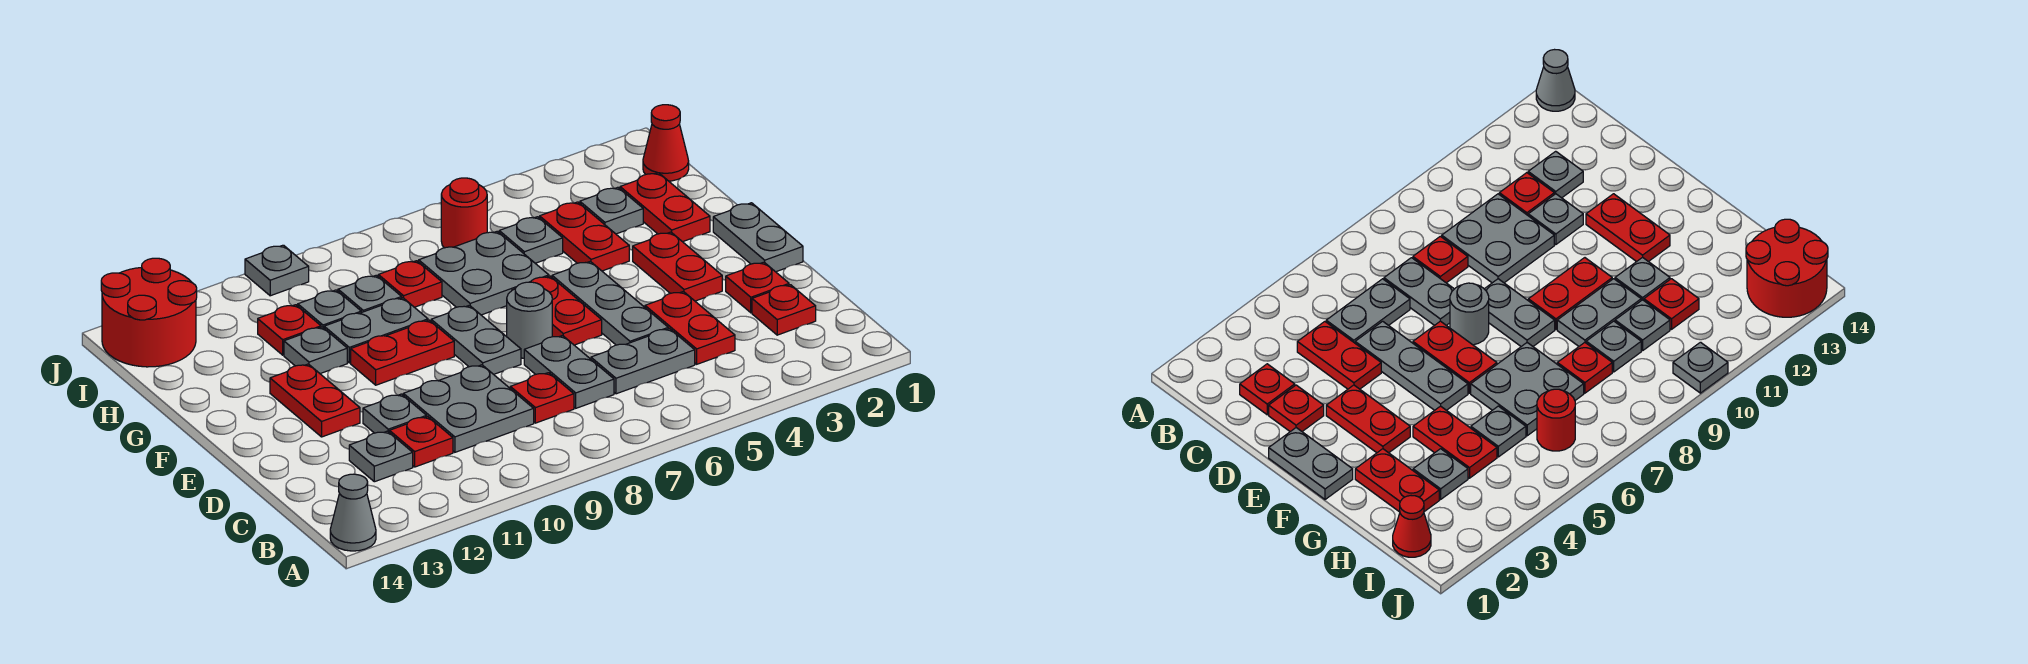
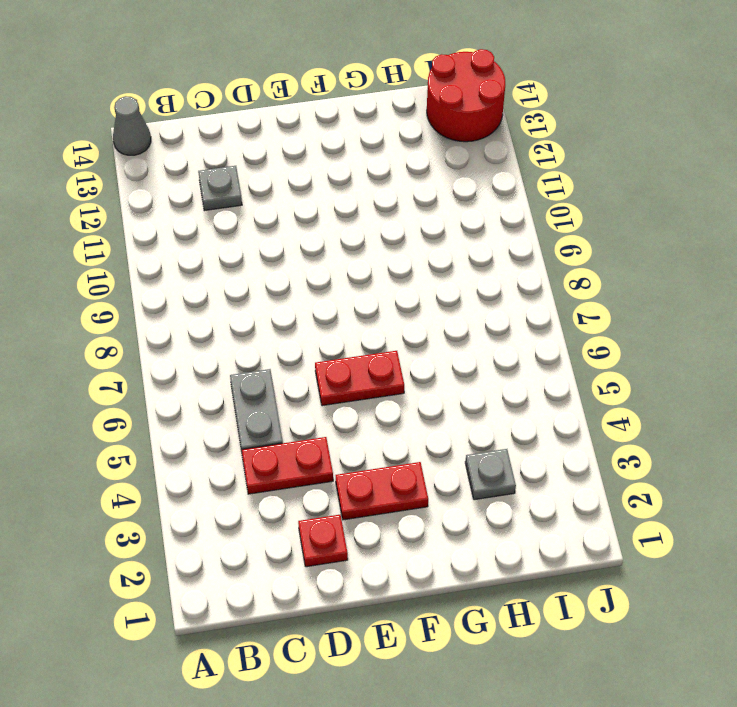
none -> red 1x1 plate [752,285,816,335]
none -> grey 1x2 plate [524,336,614,408]
none -> red 1x1 plate [510,373,574,423]
none -> grey 2x2 plate [403,365,534,452]

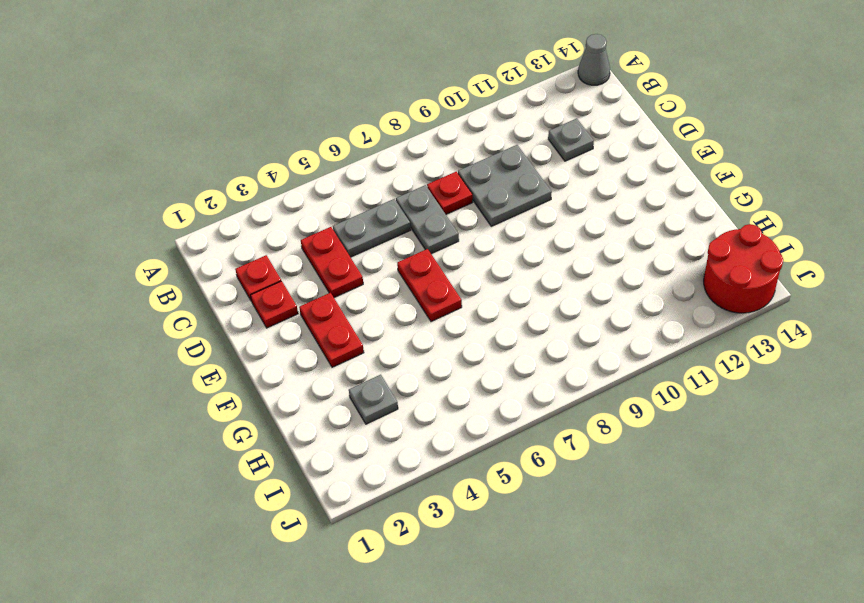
none -> red 1x1 plate [390,417,453,467]
none -> grey 1x3 plate [552,261,668,345]
none -> grey 1x1 plate [363,394,427,433]
none -> grey 1x2 plate [713,203,803,272]

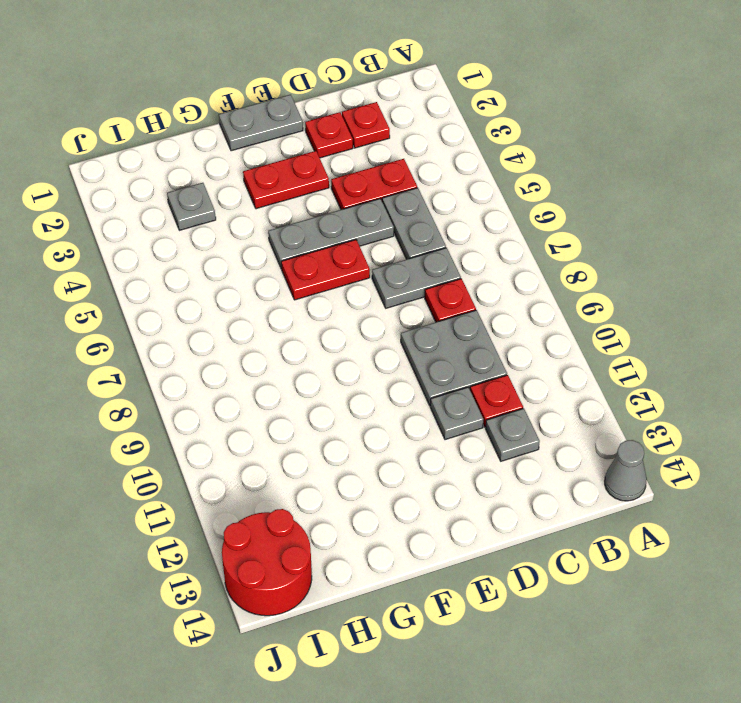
none -> grey 1x1 round brick [507,282,552,358]
none -> grey 1x2 plate [431,305,521,374]
none -> red 1x2 plate [270,364,360,437]
none -> red 1x2 plate [351,320,454,385]

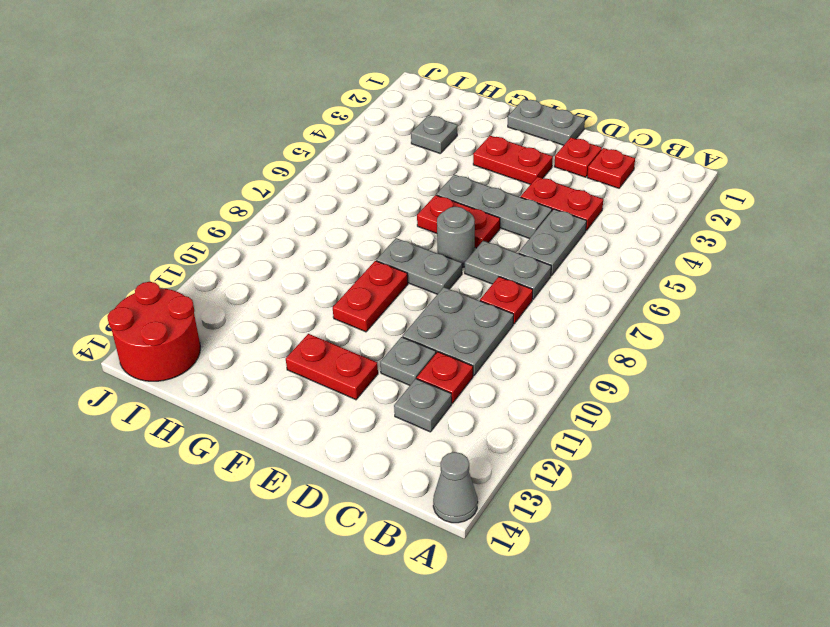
none -> red 1x2 plate [620,173,710,242]
none -> red 1x2 plate [540,202,629,271]
none -> grey 2x2 plate [419,231,549,315]
none -> grey 1x2 plate [324,298,428,363]

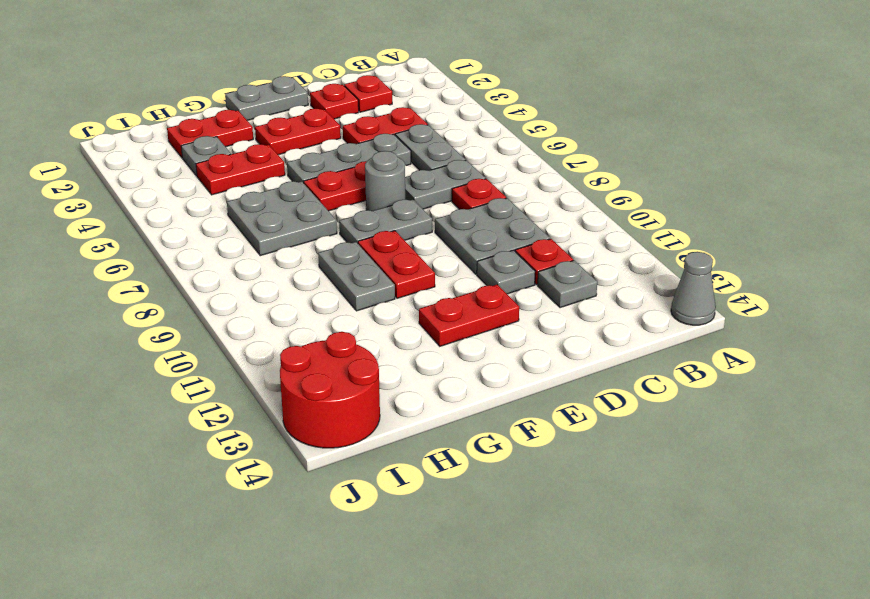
none -> grey 1x1 plate [284,327,347,374]
none -> grey 1x1 plate [499,217,563,263]
none -> red 1x1 plate [378,261,442,307]
none -> grey 1x1 plate [338,275,402,313]

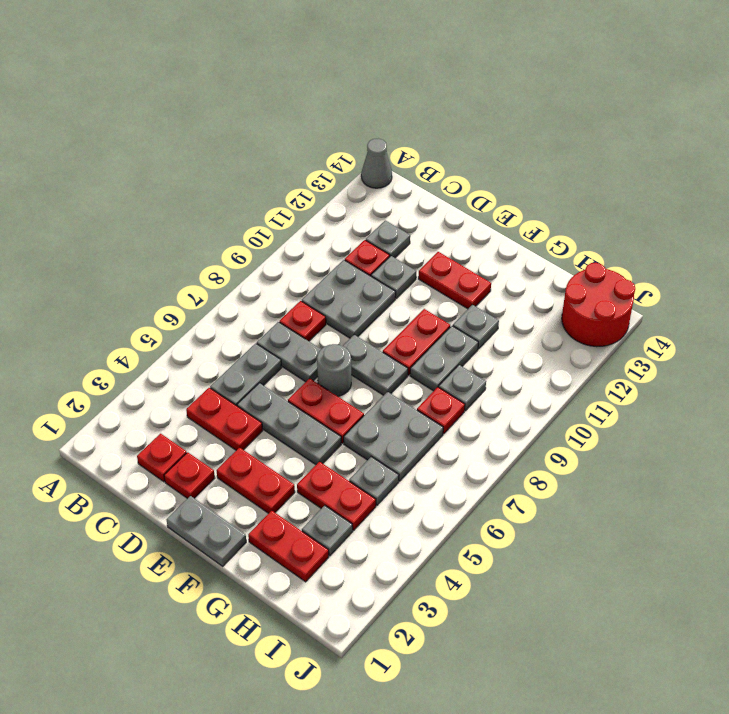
none -> grey 1x1 plate [298,290,361,328]
none -> red 1x1 plate [258,305,321,355]
none -> red 1x1 cone [643,105,689,181]
none -> red 1x1 round brick [441,178,487,248]

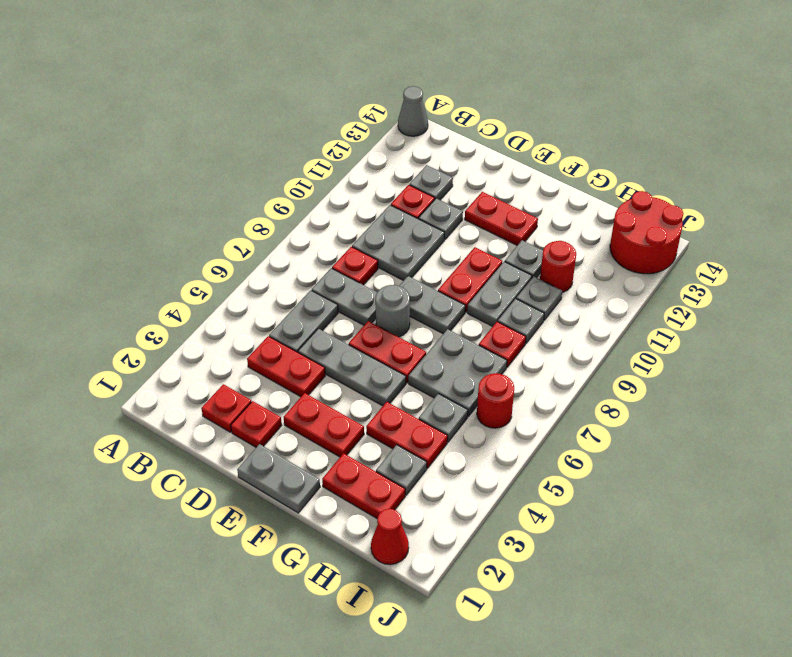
red 1x1 round brick [540,241,576,292] -> red 1x1 plate [258,305,321,355]
none -> grey 1x1 plate [245,245,309,296]

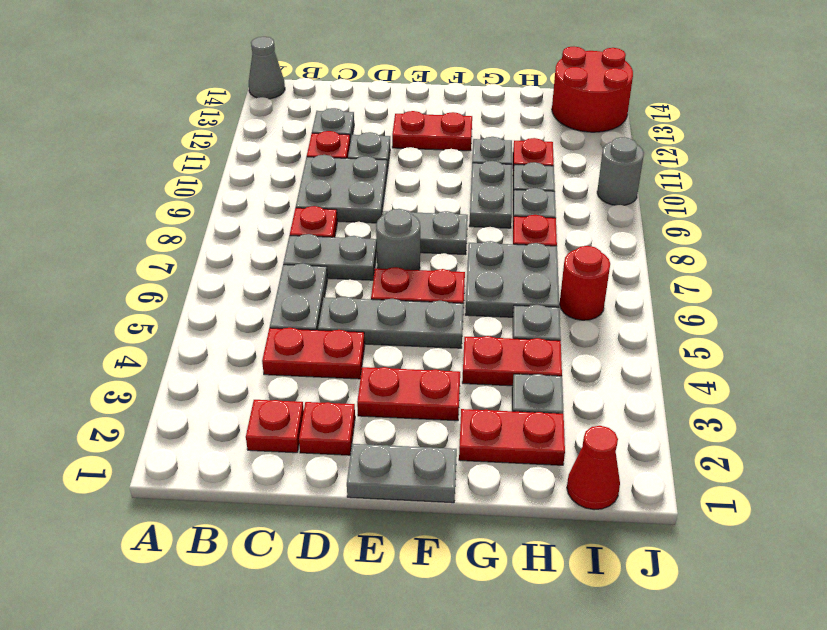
grey 1x1 round brick [597,137,644,205] -> grey 1x1 plate [245,245,309,296]
none -> red 1x2 plate [351,320,454,385]

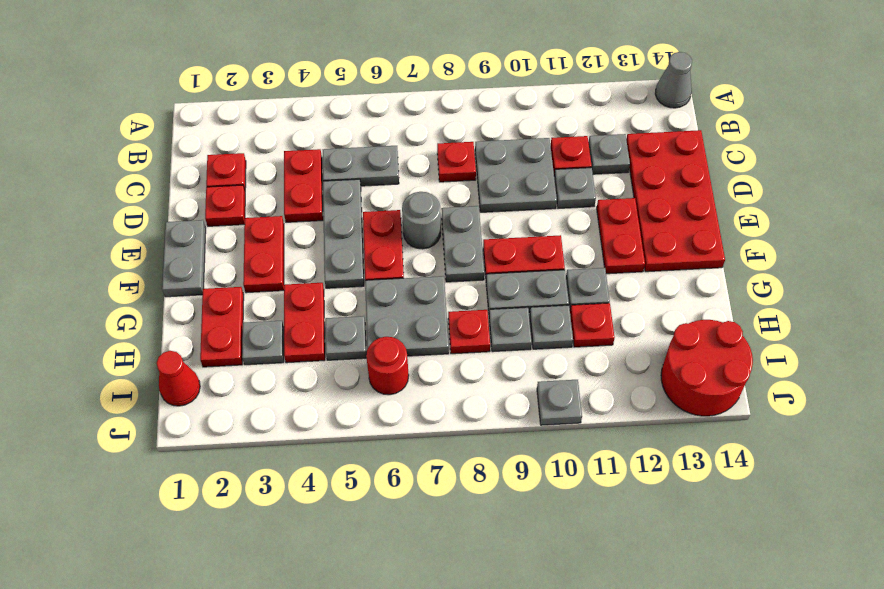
red 2x4 plate [626,130,725,272] -> none
none -> grey 1x2 plate [524,336,614,408]

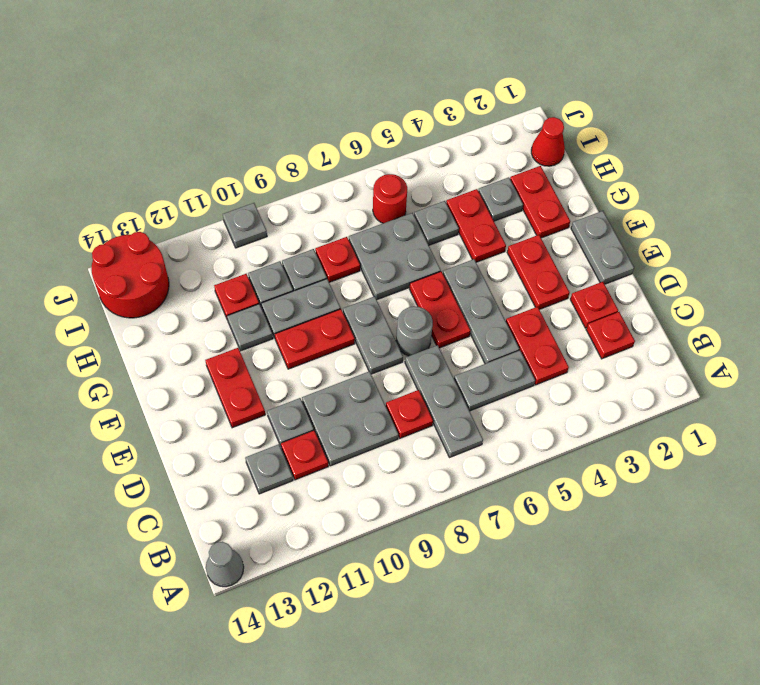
grey 1x3 plate [405,345,483,458] -> grey 1x2 plate [524,336,614,408]

